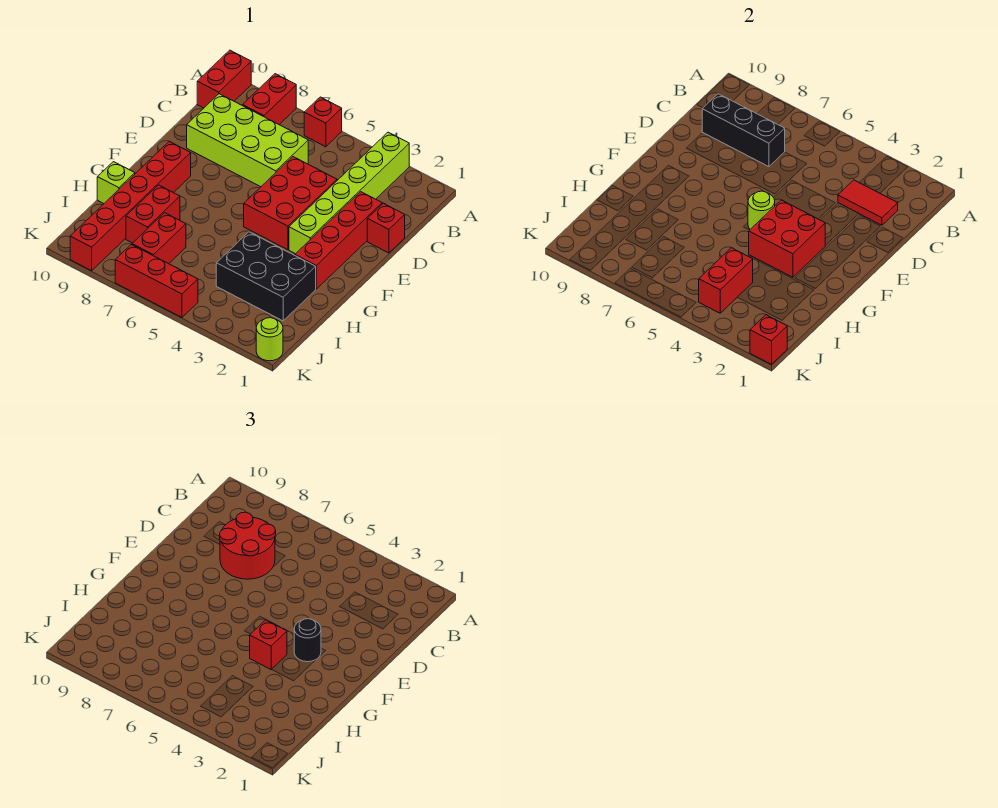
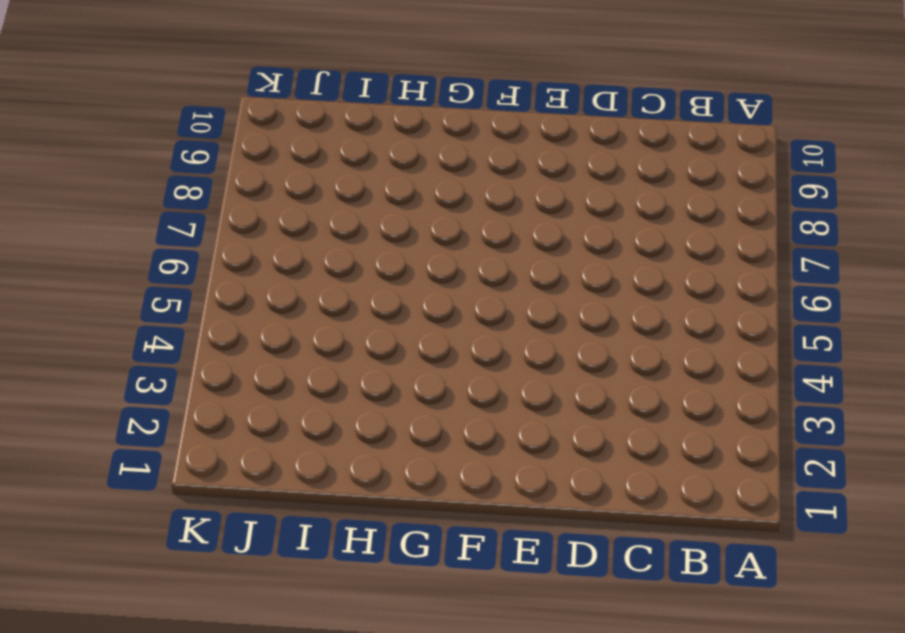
none -> lime 1x6 brick [289,132,409,254]
none -> red 1x1 brick [304,97,342,147]
none -> red 1x2 brick [242,74,296,125]

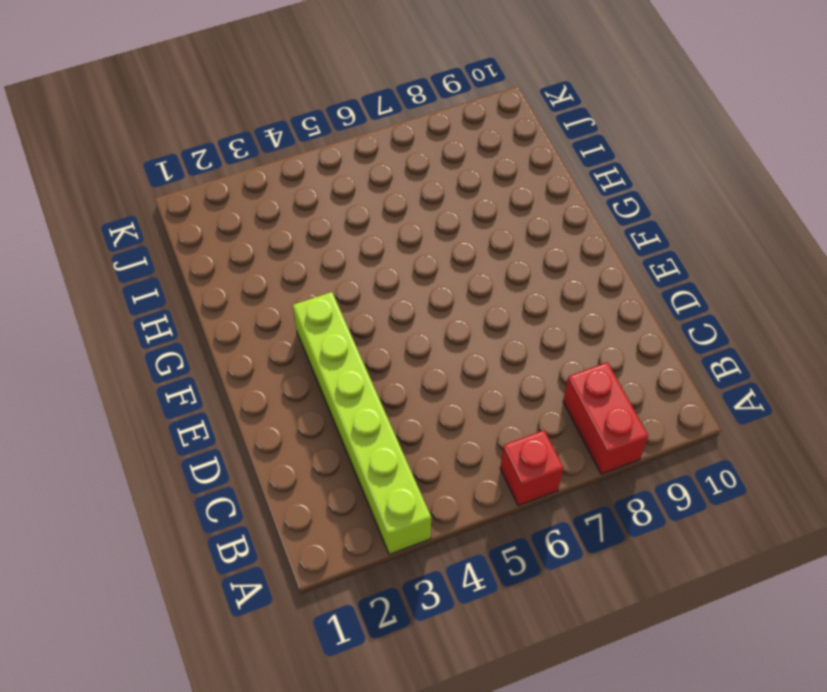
none -> red 1x2 brick [197,50,251,108]
none -> lime 2x4 brick [187,94,308,187]
none -> red 1x1 brick [367,203,405,253]

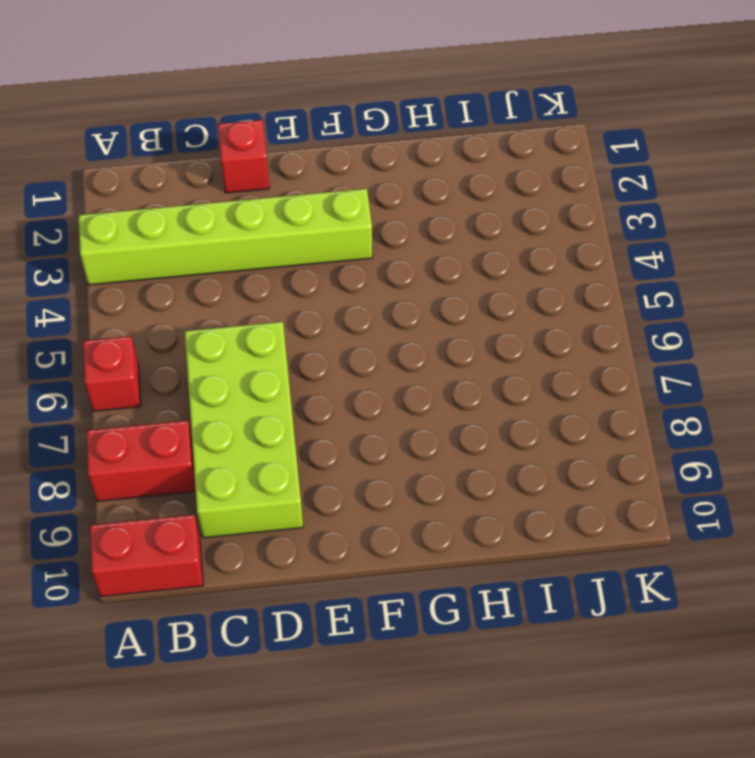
none -> red 1x4 brick [295,192,382,289]
none -> red 2x3 brick [244,157,337,250]
none -> red 1x6 brick [70,141,191,271]

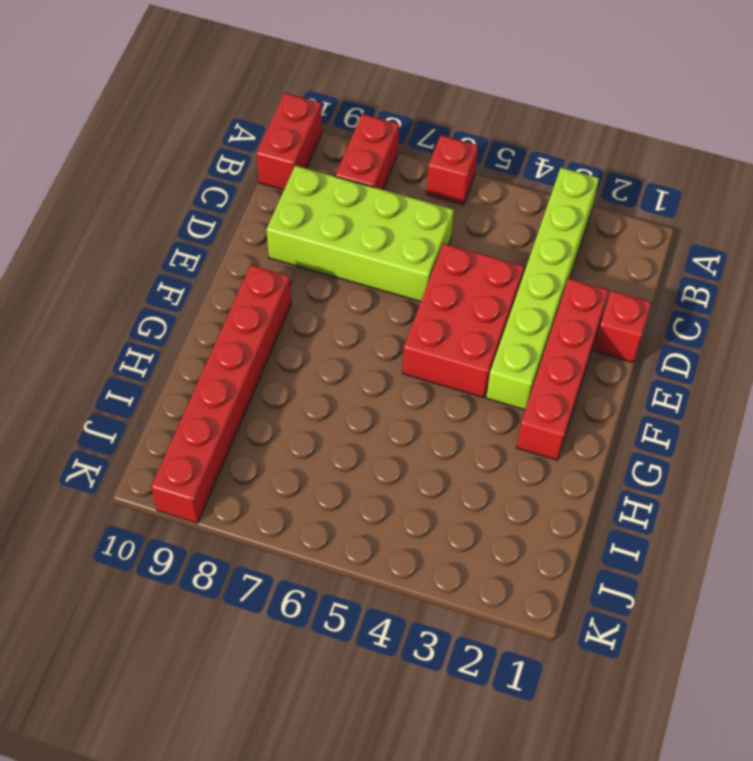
none -> black 2x3 brick [216,232,316,321]
none -> red 1x2 brick [126,185,180,243]
none -> lime 1x1 brick [97,162,135,203]

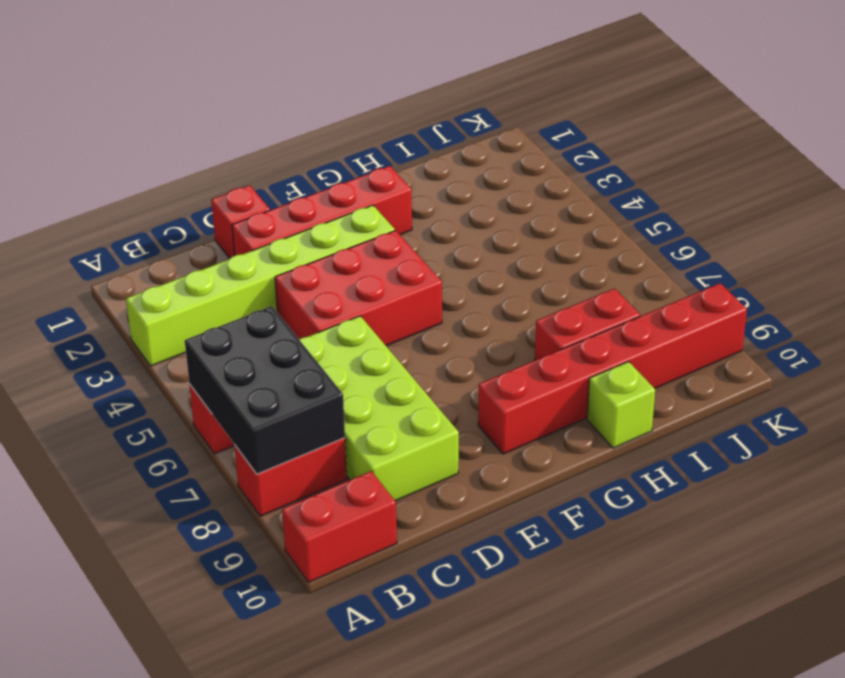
black 2x3 brick [185,306,345,474] -> black 2x3 brick moved to [216,232,316,321]
none -> red 1x2 brick [132,213,186,264]
none -> lime 1x1 round brick [256,318,283,361]
none -> red 1x3 brick [115,244,198,317]

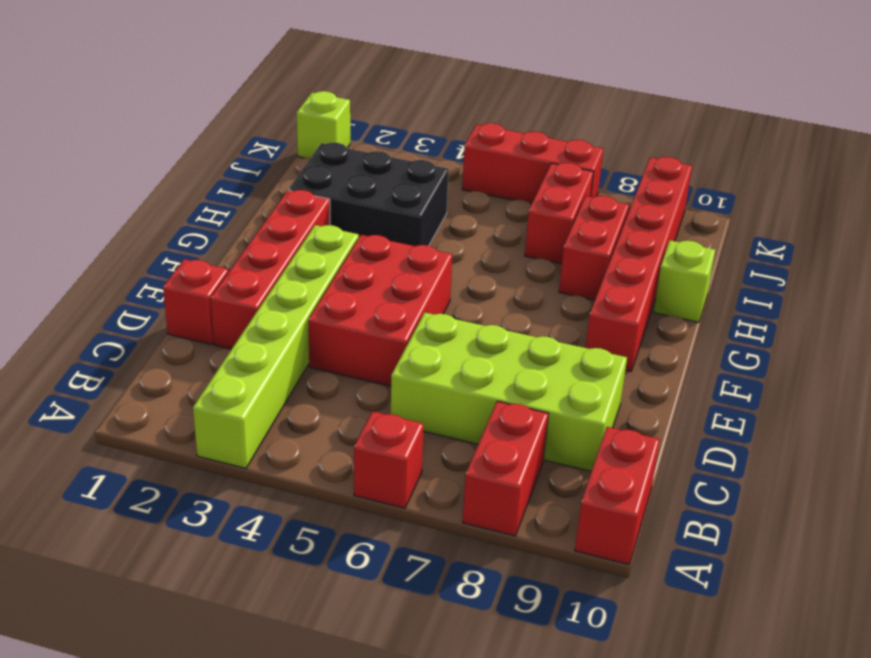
lime 1x1 brick [297,91,350,158] -> lime 1x1 round brick [256,318,283,361]
none -> red 1x2 tile [838,180,898,225]
none -> black 1x3 brick [702,94,785,167]
none -> red 2x2 brick [749,200,825,277]

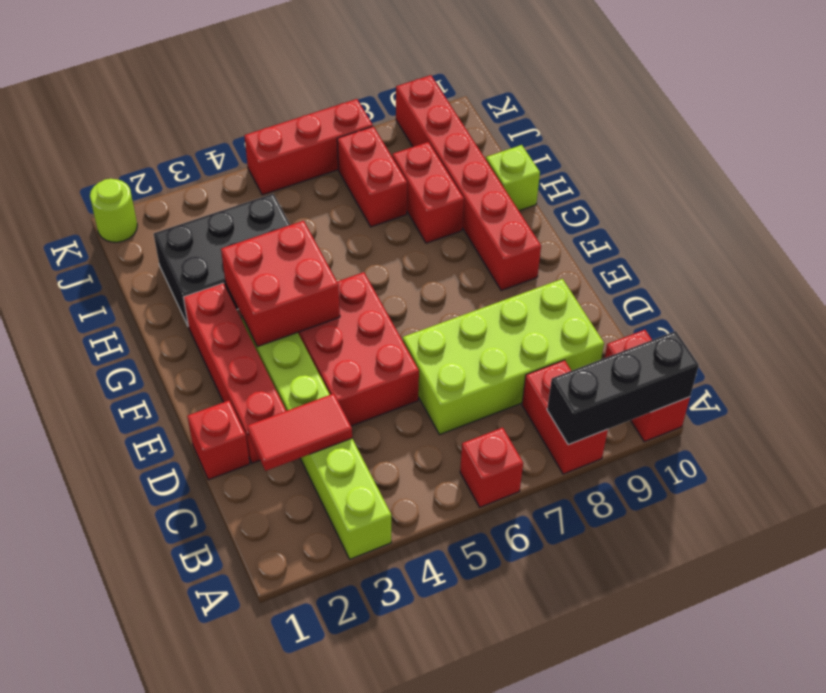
black 1x3 brick [547,331,699,445] -> black 1x3 brick moved to [702,94,785,167]
none -> lime 1x1 round brick [748,191,775,229]
none -> red 1x2 brick [699,248,753,313]
none -> red 1x1 brick [750,315,787,364]

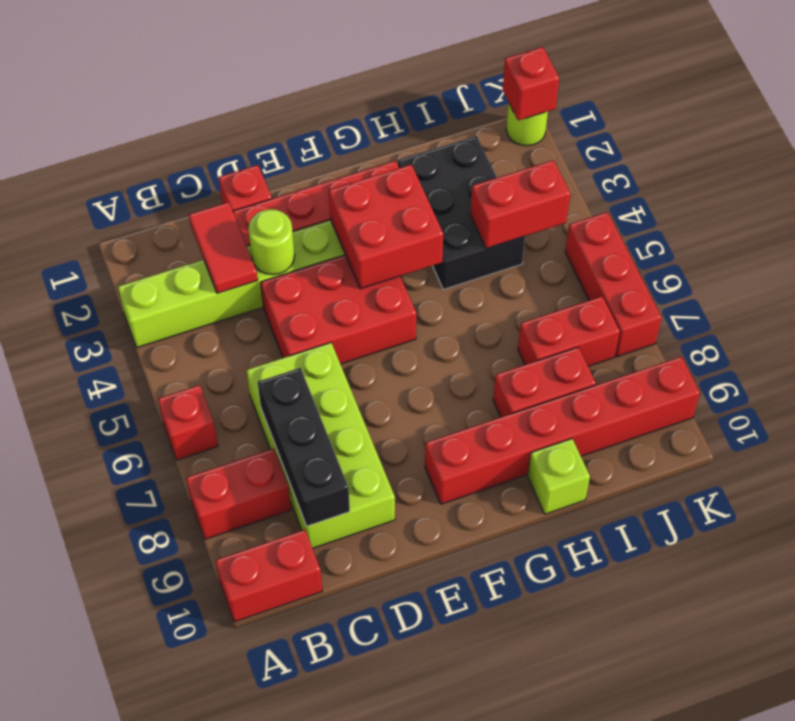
lime 1x1 round brick [248,209,295,275] -> lime 1x1 round brick moved to [748,191,775,229]
none -> red 2x2 round brick [220,512,276,579]
none -> black 1x1 round brick [294,619,321,662]
none -> red 1x1 brick [250,620,287,669]

